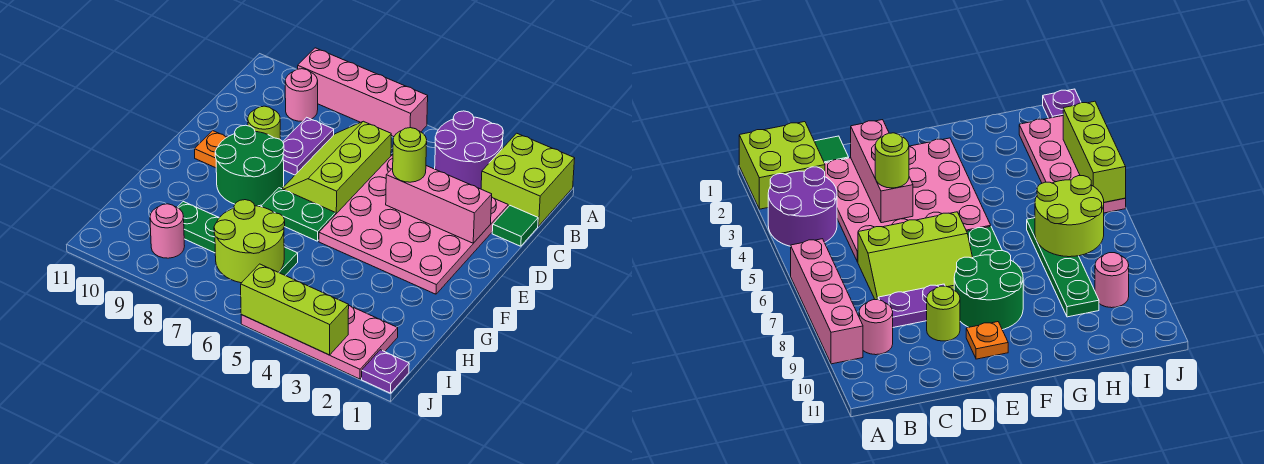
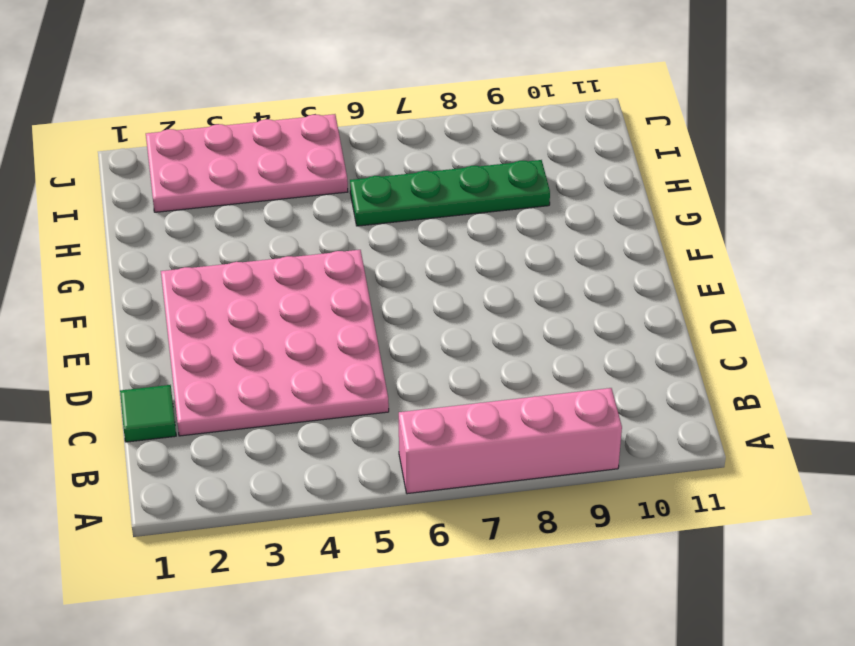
none -> lime 2x2 brick [481,133,575,226]
none -> purple 2x2 round brick [435,111,503,189]
none -> pink 1x1 round brick [285,69,318,121]

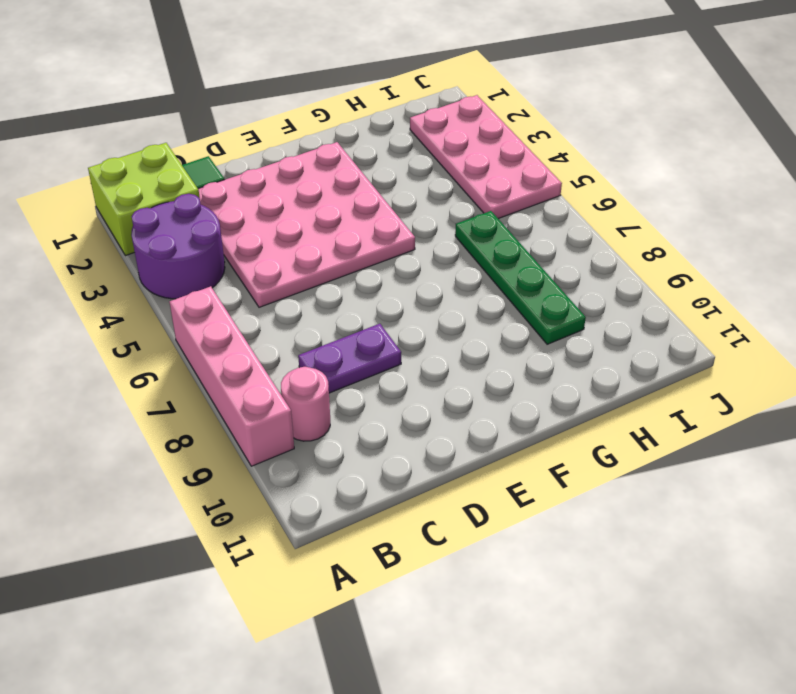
none -> lime 2x3 slope [282,121,391,214]
none -> lime 1x1 round brick [248,106,280,139]
none -> green 2x2 round brick [215,125,284,206]

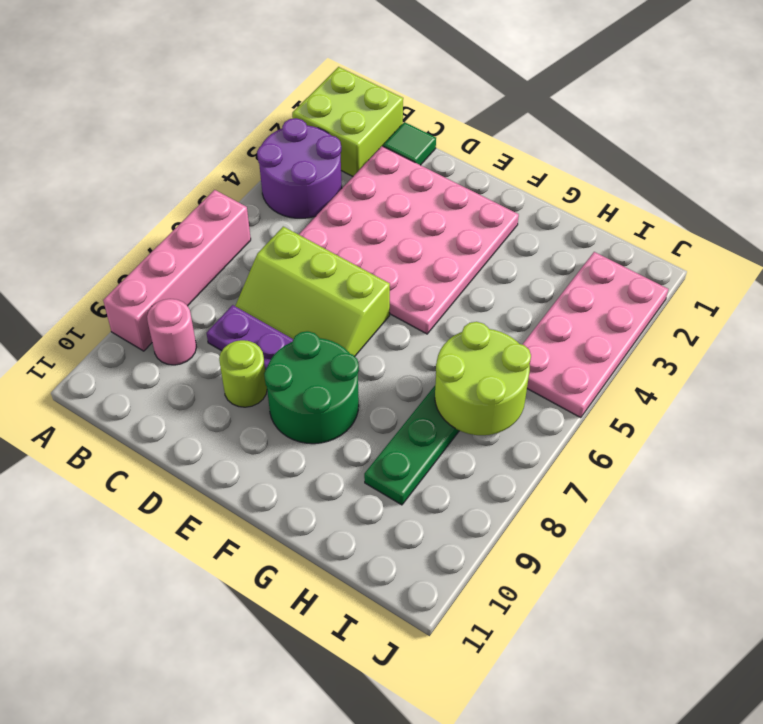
none -> orange 1x1 plate [195,131,227,168]
none -> green 1x2 plate [261,188,336,241]
none -> pink 1x1 round brick [150,204,184,258]

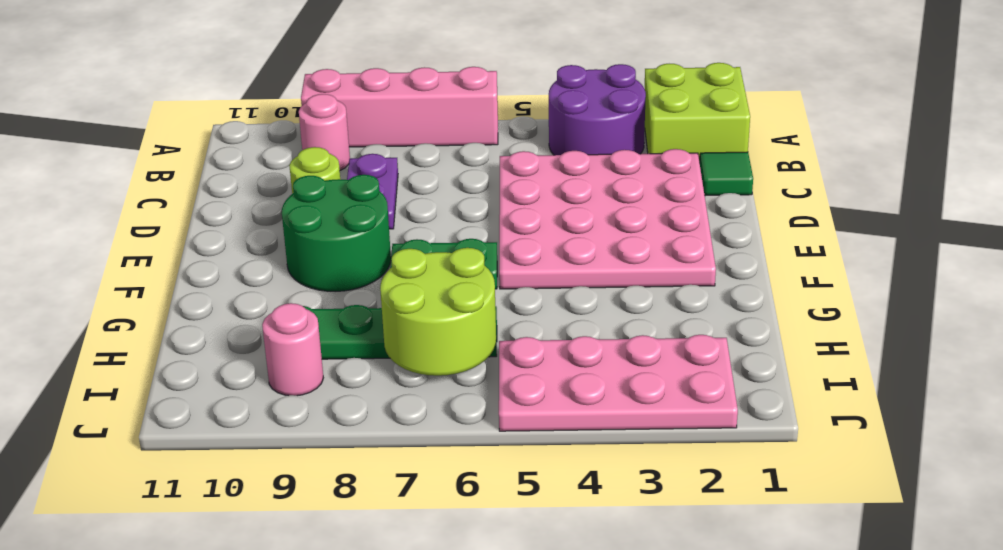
none -> lime 2x3 slope [282,121,391,214]
none -> orange 1x1 plate [195,131,227,168]
none -> purple 1x1 plate [362,350,409,393]

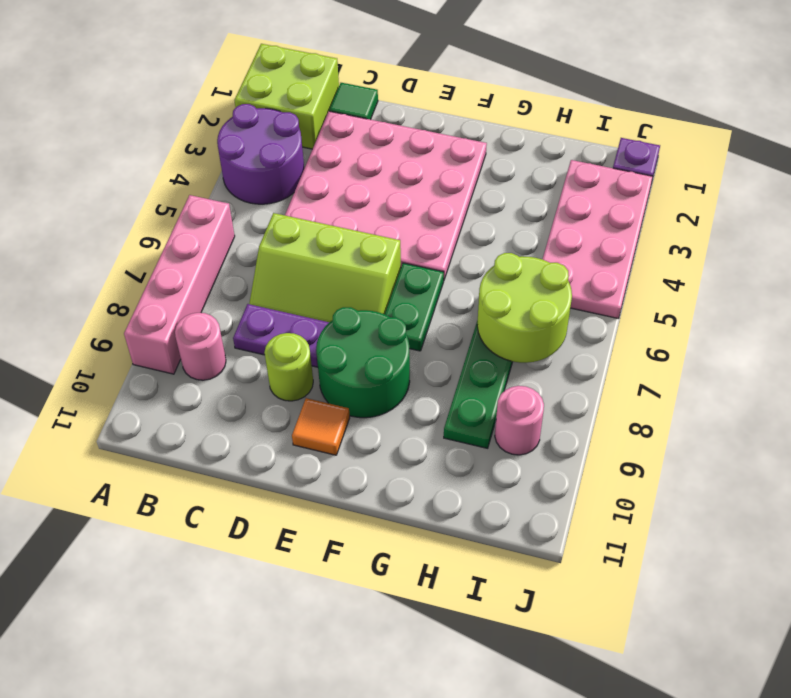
orange 1x1 tile [292,398,350,455] -> orange 1x1 plate [195,131,227,168]
none -> pink 1x3 brick [386,166,492,243]
none -> lime 1x3 brick [241,264,349,355]
none -> lime 1x1 round brick [393,128,427,182]

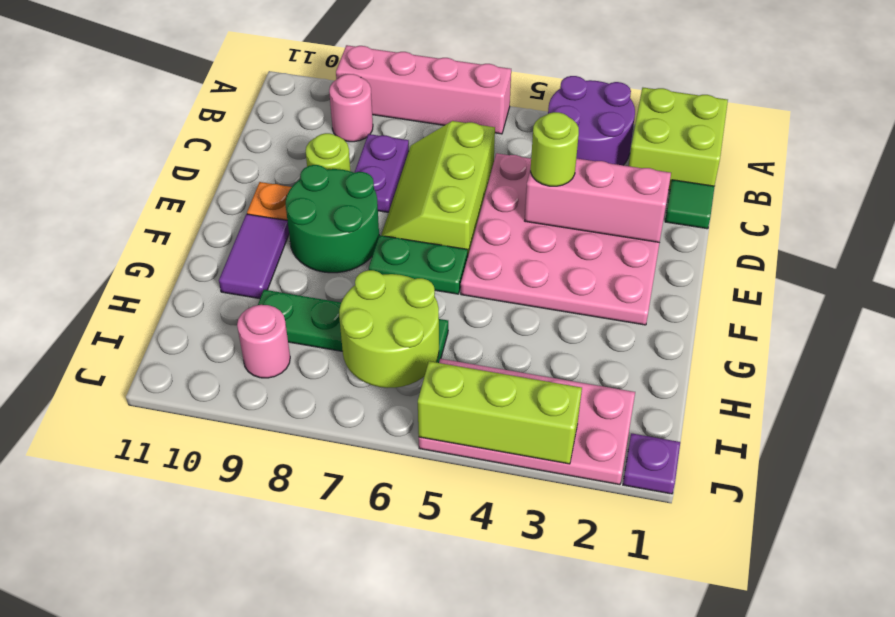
purple 1x2 tile [219,214,289,299] -> none

